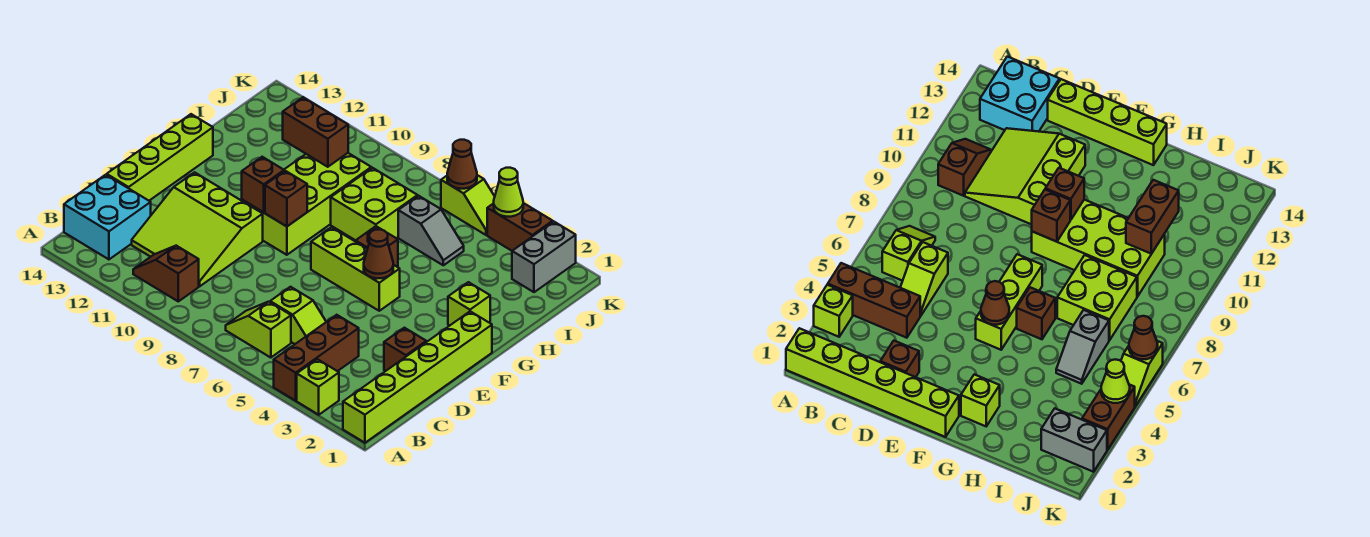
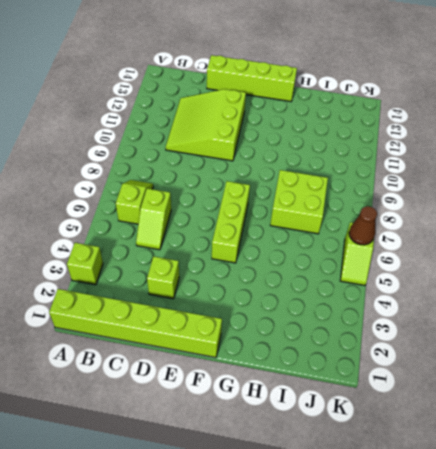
lime 1x1 brick [147,256,179,299] -> lime 1x1 brick moved to [448,282,490,326]
none -> brown 1x3 brick [274,315,359,401]
none -> brown 1x2 slope [133,246,199,301]
none -> cyan 2x2 brick [64,175,151,259]

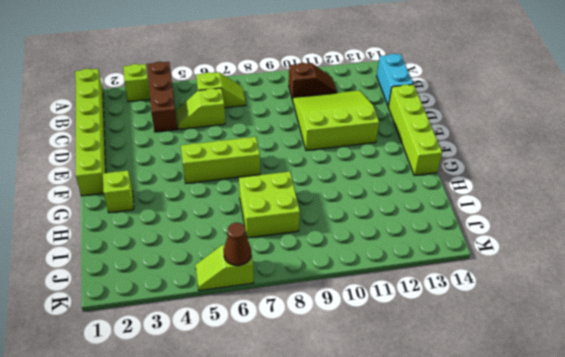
cyan 1x2 brick [377,54,413,106] -> cyan 2x2 brick [64,175,151,259]
none -> brown 1x1 brick [384,328,426,371]
none -> lime 2x4 brick [242,153,371,255]
none -> brown 1x1 brick [356,226,398,267]

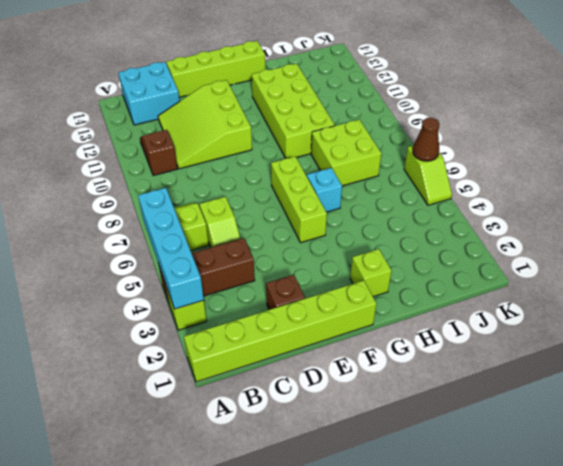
cyan 1x4 brick [138,188,204,309] -> none
cyan 1x1 brick [307,168,342,212] -> brown 1x1 brick [356,226,398,267]
lime 2x4 brick [252,64,335,158] -> lime 2x4 brick turned to [242,153,371,255]
none -> grey 1x2 slope [398,196,464,265]
none -> grey 1x2 brick [512,222,576,292]
none -> brown 1x2 brick [487,203,553,251]

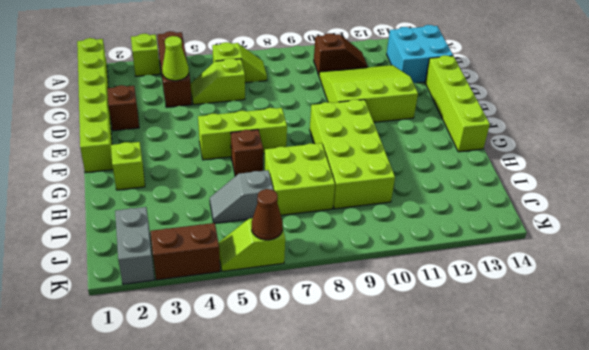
lime 1x1 cone [162,36,189,81] -> lime 1x1 cone moved to [494,168,523,217]
none -> brown 1x1 cone [364,229,393,278]
none -> brown 1x1 brick [265,171,307,226]
none -> brown 1x1 brick [242,157,284,212]

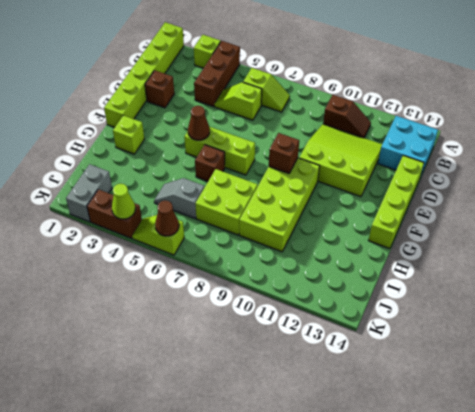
none -> brown 1x1 brick [242,157,284,212]
none -> brown 1x2 brick [283,97,348,167]

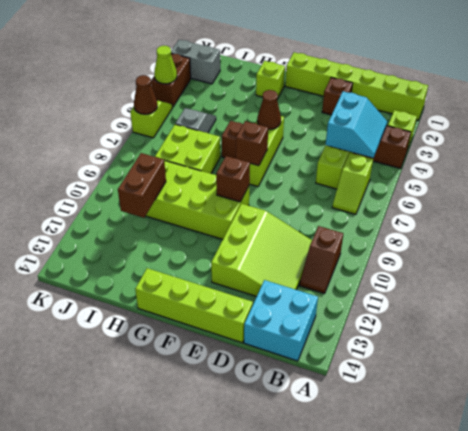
cyan 2x2 slope [326,91,387,158] -> none
brown 1x1 brick [236,121,268,166] -> brown 1x1 brick moved to [242,157,284,212]

